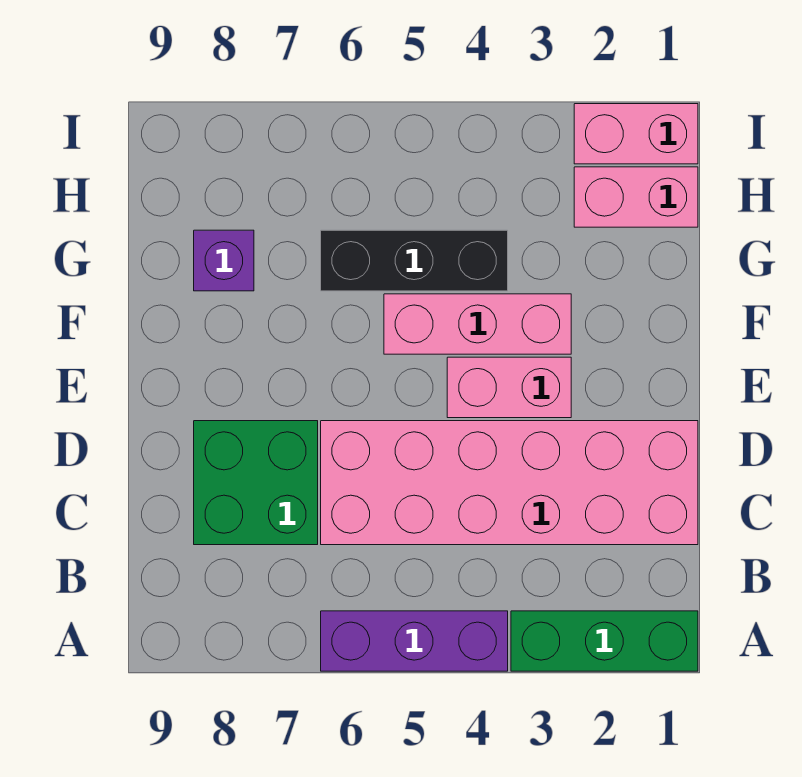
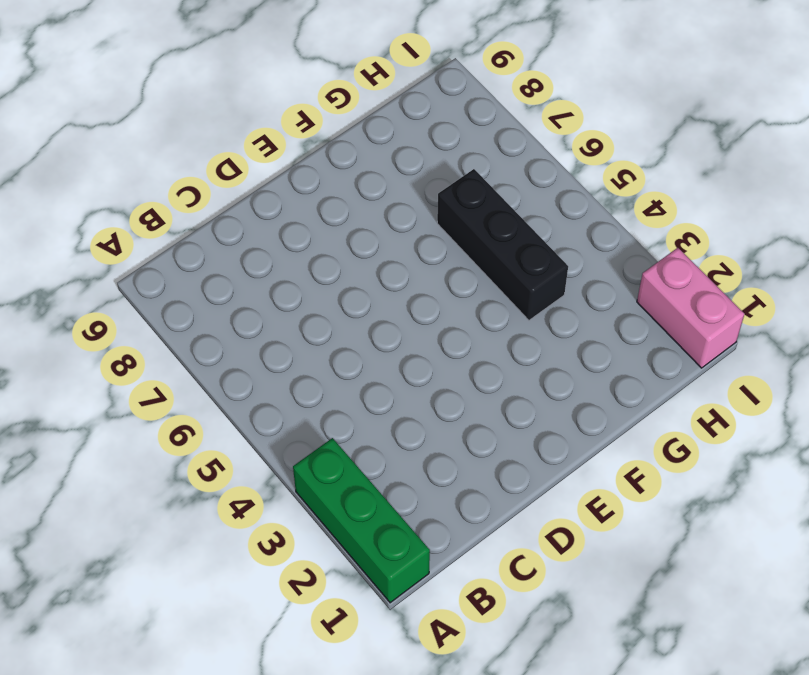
none -> purple 1x3 brick [321,611,508,671]
none -> pink 2x6 brick [321,421,698,545]

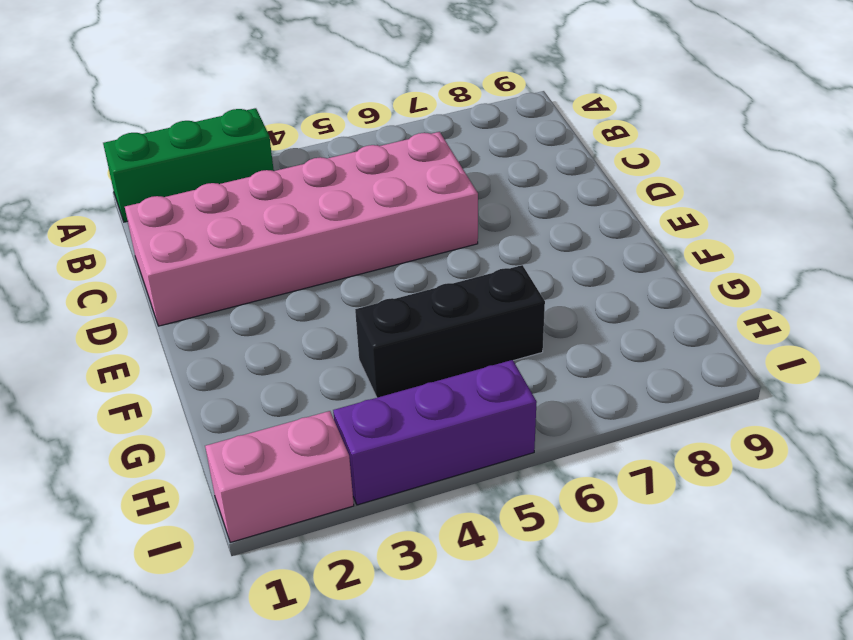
purple 1x3 brick [333,360,537,505] -> purple 1x3 brick moved to [321,611,508,671]
none -> green 2x2 brick [194,421,318,545]
none -> pink 1x2 brick [447,357,571,418]

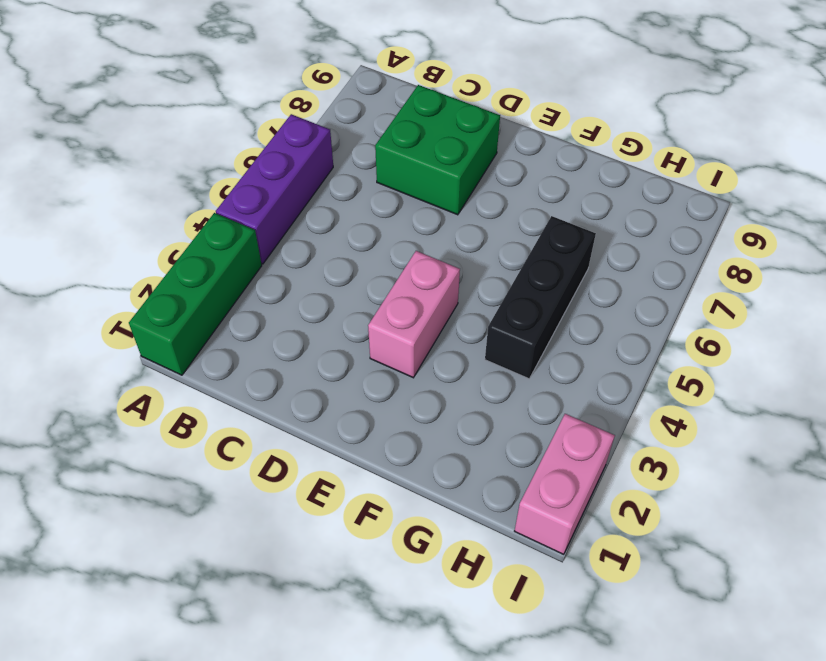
none -> pink 2x6 brick [321,421,698,545]
none -> pink 1x3 brick [384,294,571,354]

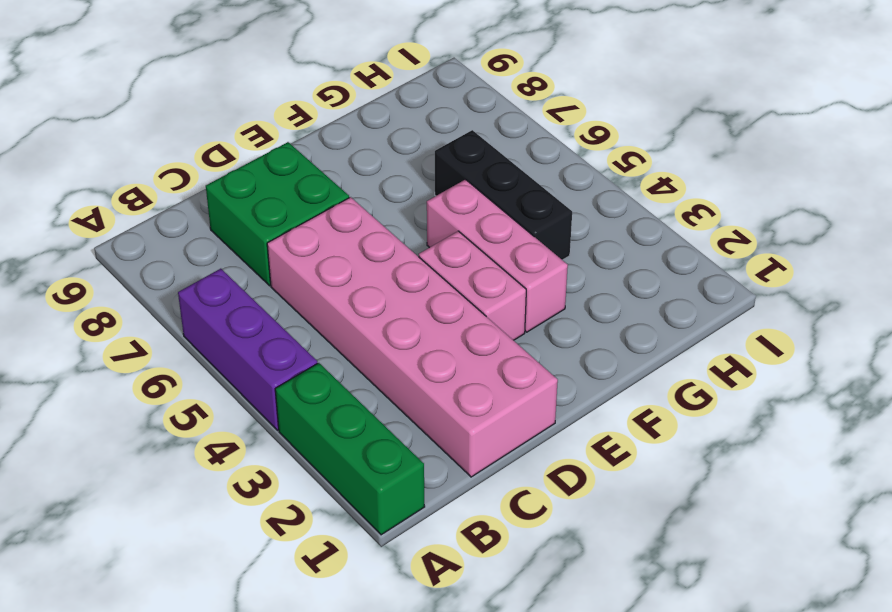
none -> purple 1x1 brick [194,230,254,291]
none -> pink 1x2 brick [574,167,698,227]

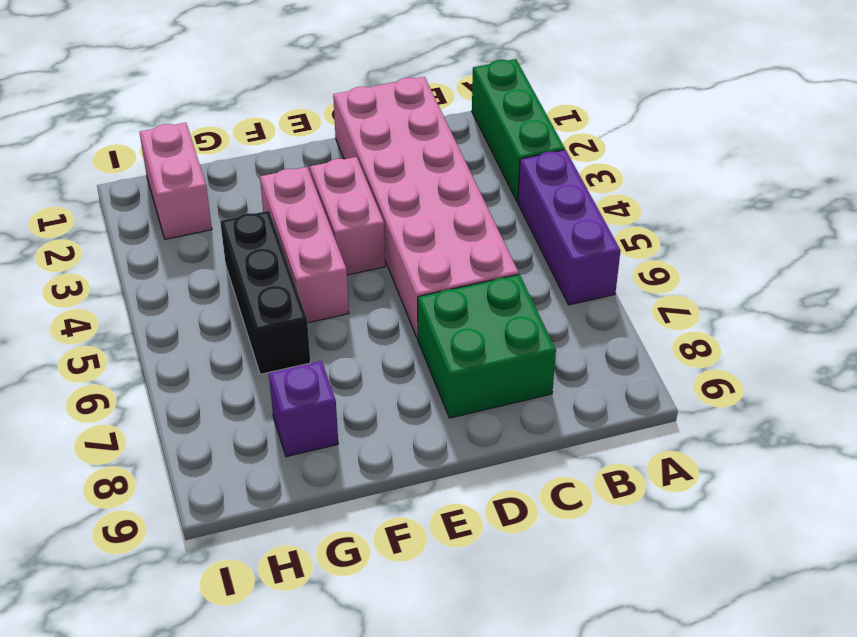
none -> pink 1x2 brick [574,104,698,164]

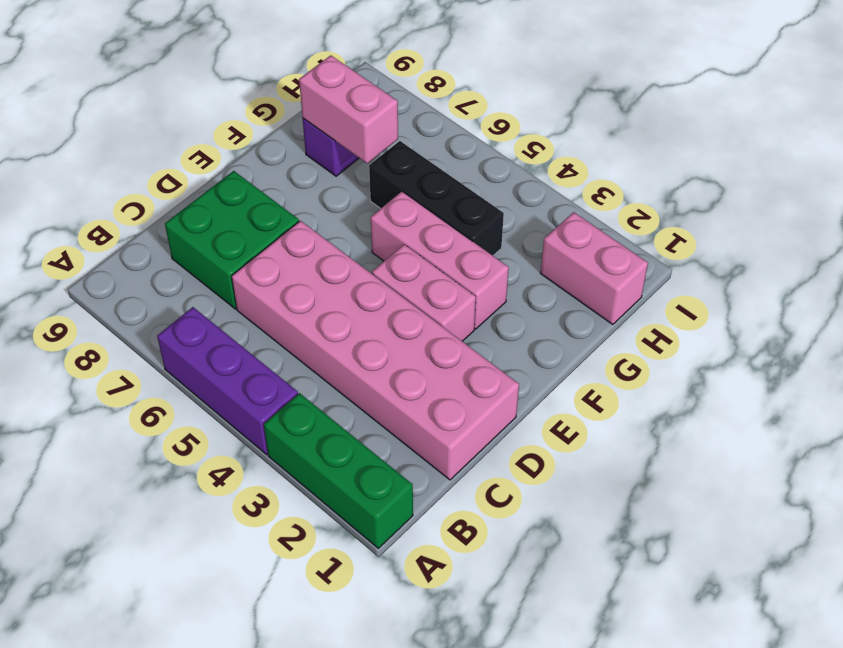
pink 1x2 brick [299,55,398,163] -> pink 1x2 brick moved to [574,104,698,164]

